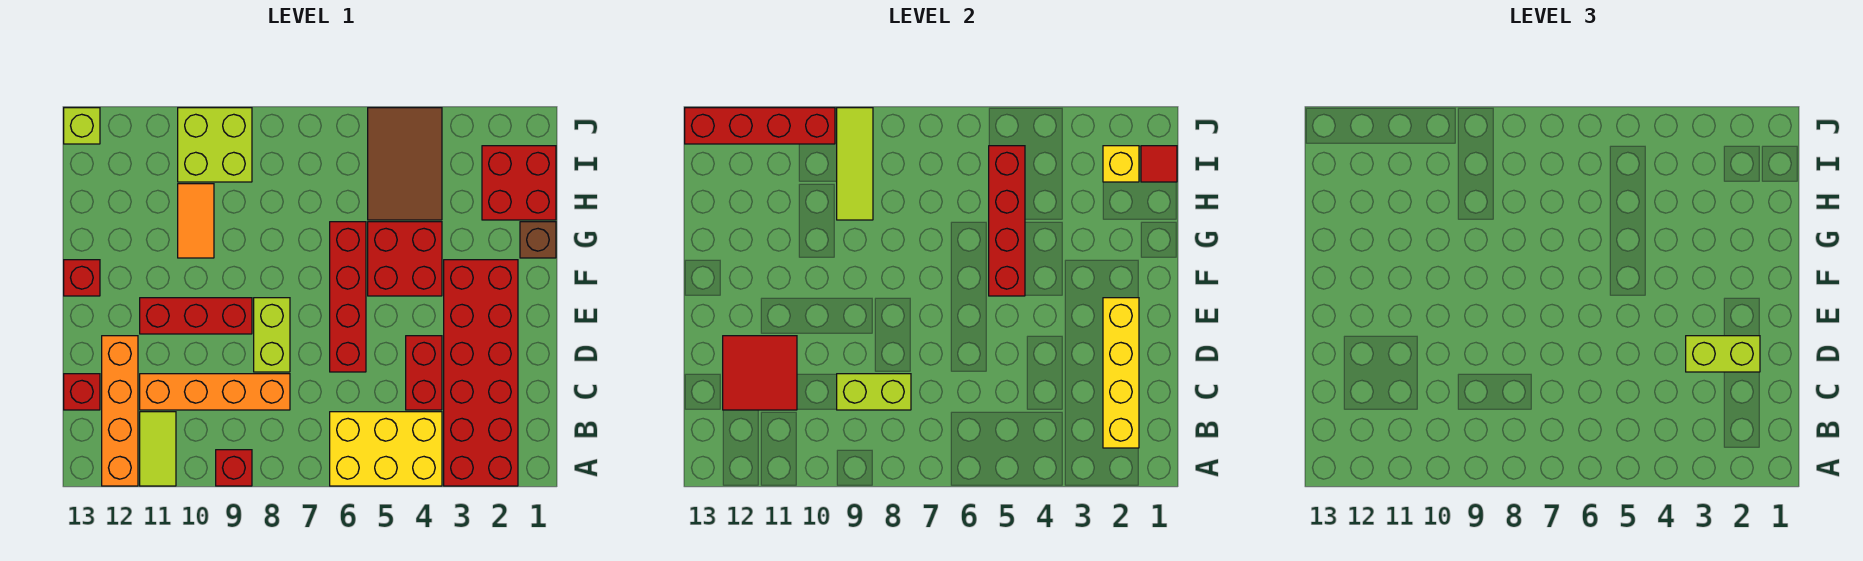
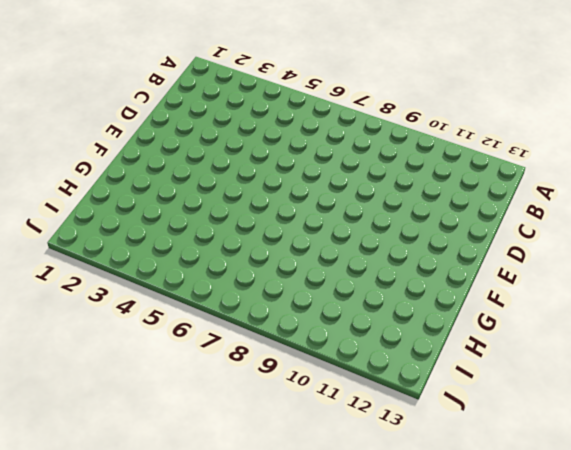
none -> red 2x6 brick [444,260,518,486]
none -> yellow 2x3 brick [330,412,442,486]
none -> red 1x1 brick [216,450,252,486]

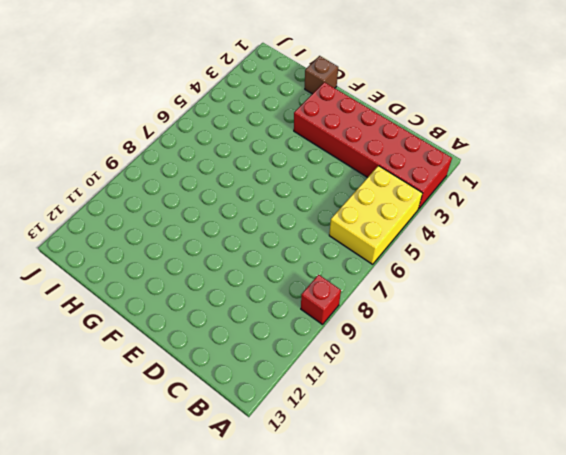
none -> lime 1x2 tile [140,412,176,486]
none -> orange 1x4 brick [102,336,138,486]
none -> red 1x2 brick [406,336,442,410]

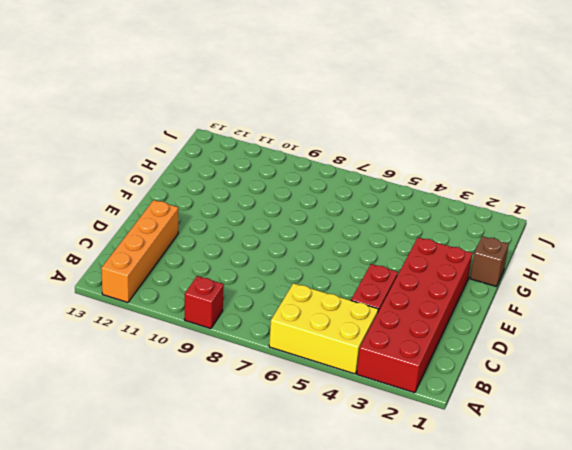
none -> lime 1x2 tile [140,412,176,486]
none -> orange 1x4 brick [140,374,290,410]
none -> red 1x1 brick [64,374,100,410]

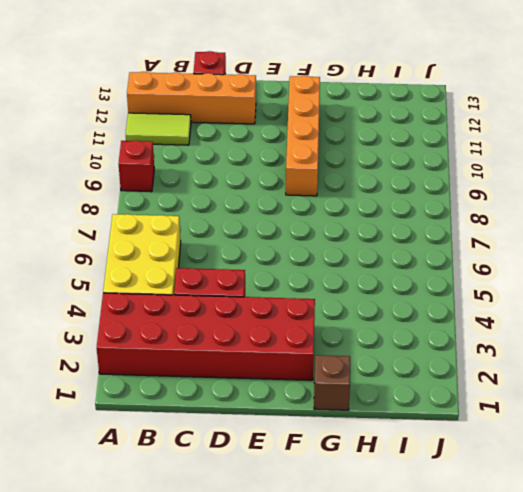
orange 1x4 brick [286,76,320,196] -> orange 1x4 brick moved to [140,374,290,410]
none -> red 1x4 brick [330,222,366,372]
none -> lime 1x2 brick [254,298,290,372]
none -> red 1x3 brick [140,298,252,334]

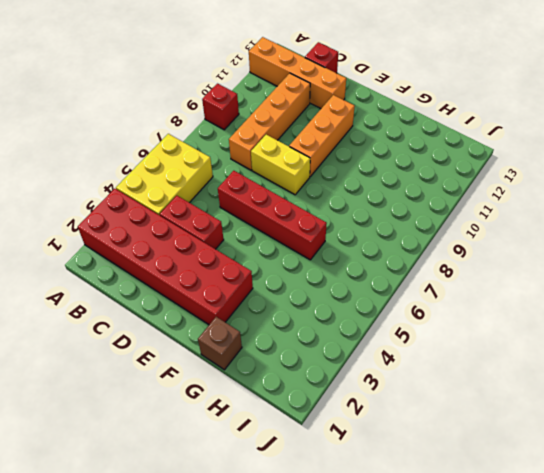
yellow 1x2 brick [251,135,310,195] -> lime 1x2 brick [254,298,290,372]
orange 1x3 brick [289,95,355,176] -> red 1x3 brick [140,298,252,334]
none -> lime 1x2 tile [140,412,176,486]
none -> red 2x2 brick [368,222,442,296]
none -> red 1x1 brick [64,260,100,296]

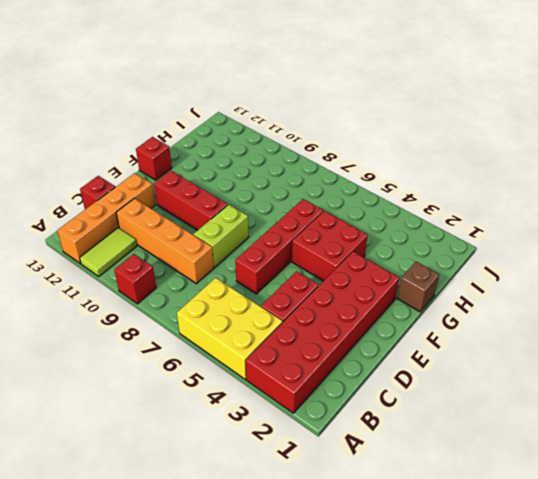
none -> orange 1x2 tile [178,184,214,258]
none -> red 2x2 brick [482,146,556,220]
none -> brown 2x3 tile [368,108,442,220]

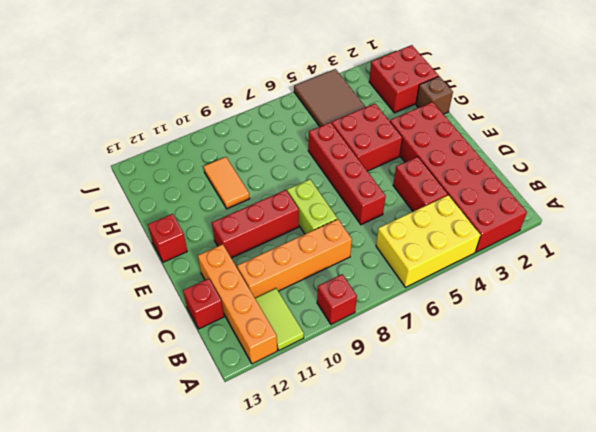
none -> lime 2x2 brick [178,108,252,182]
none -> lime 1x1 brick [64,108,100,144]
none -> yellow 1x4 brick [1103,298,1139,448]

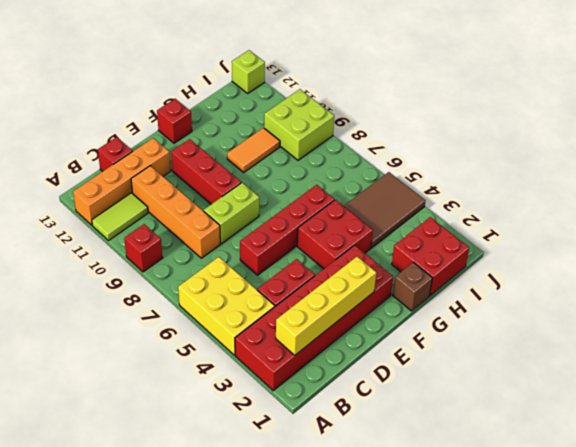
none -> lime 1x2 brick [837,374,911,410]
none -> red 2x2 tile [723,336,797,410]
none -> red 1x4 brick [989,146,1025,296]

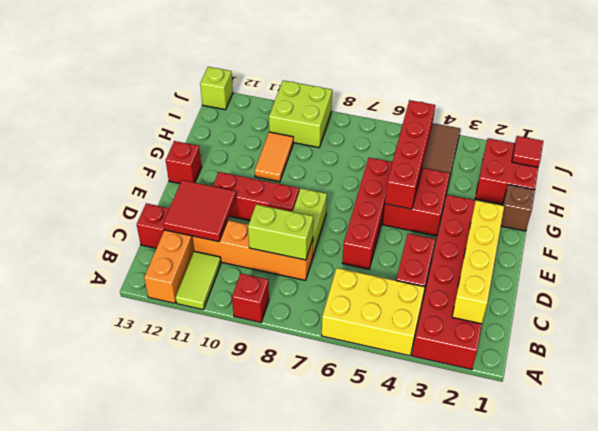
none -> lime 1x3 tile [837,108,873,220]
none -> yellow 1x1 brick [1103,146,1139,182]
none -> red 1x4 brick [685,108,835,144]

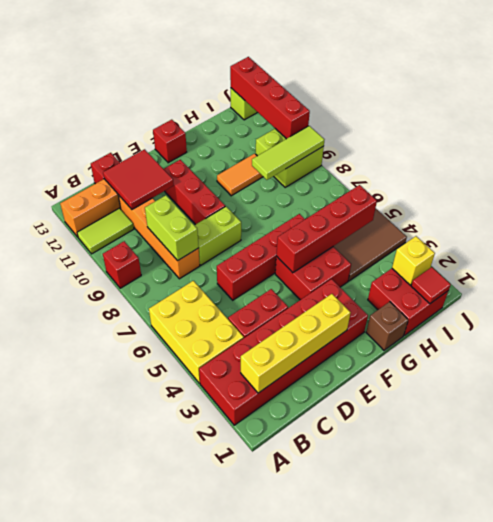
none -> lime 1x2 brick [1686,336,1760,372]

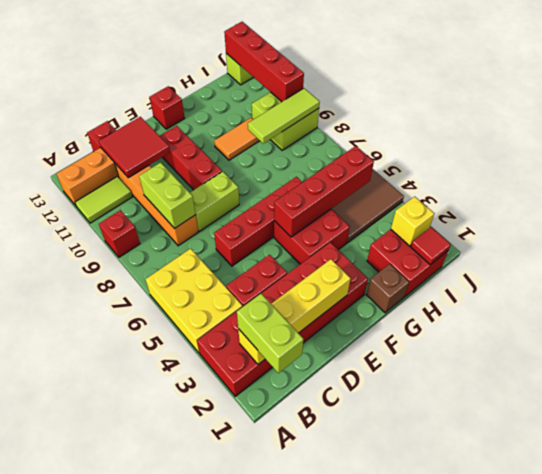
lime 1x2 brick [237,294,303,373] -> lime 1x2 brick moved to [1686,336,1760,372]

